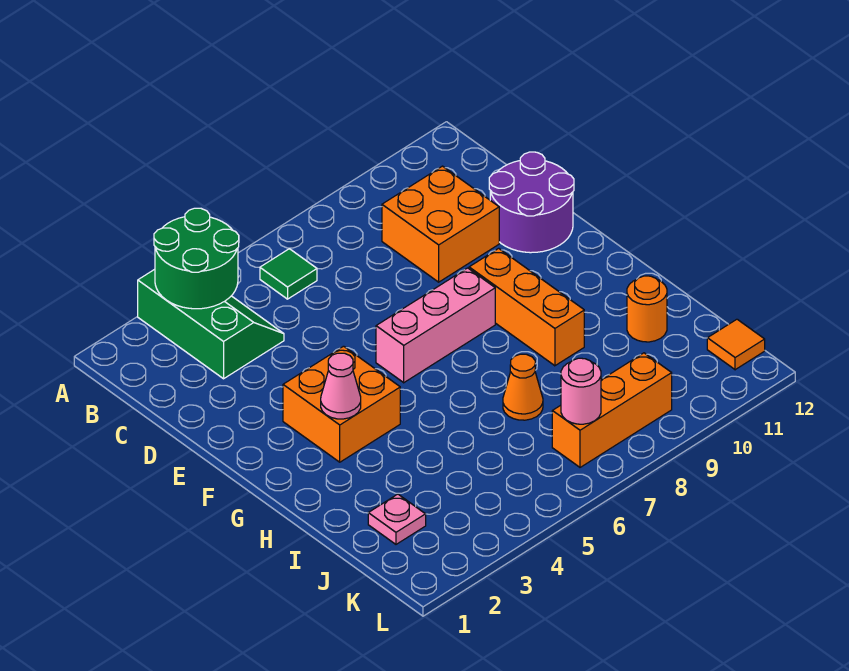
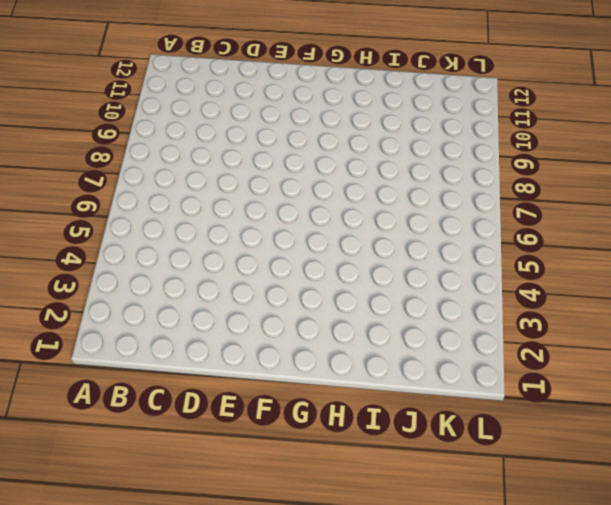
none -> green 2x3 slope [138,269,284,379]
none -> green 1x1 tile [260,249,317,299]
none -> orange 2x2 brick [382,166,499,282]

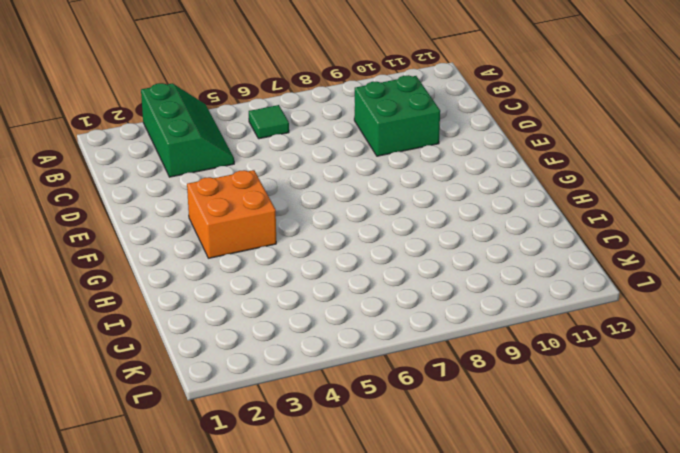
green 2x2 brick [354,75,440,156] -> orange 2x2 brick [382,166,499,282]
none -> purple 2x2 round brick [489,152,574,253]
none -> pink 1x3 brick [376,268,495,383]
none -> orange 1x3 brick [469,248,584,366]

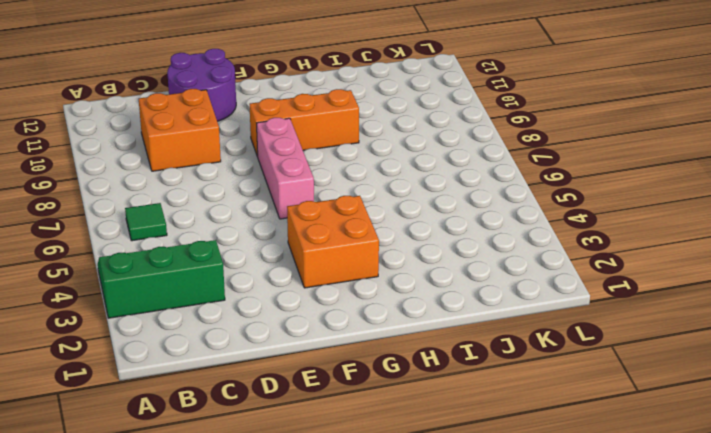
none -> orange 1x1 cone [503,354,543,420]
none -> orange 1x1 round brick [627,276,667,342]
none -> pink 1x1 plate [368,494,426,544]

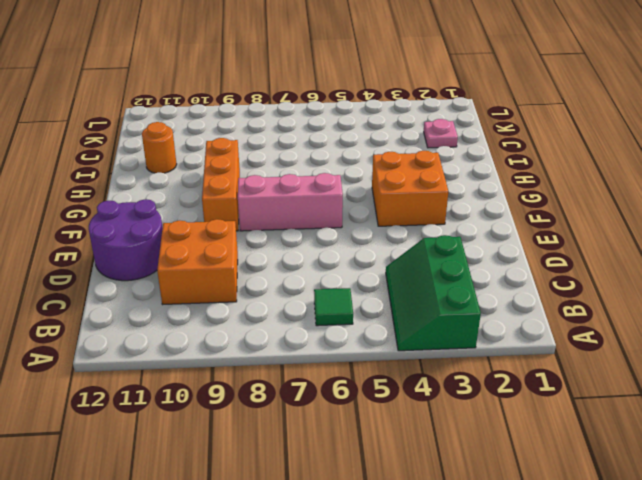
none -> orange 1x1 cone [503,354,543,420]
none -> orange 1x3 brick [552,353,672,467]
none -> orange 1x1 tile [707,319,765,370]

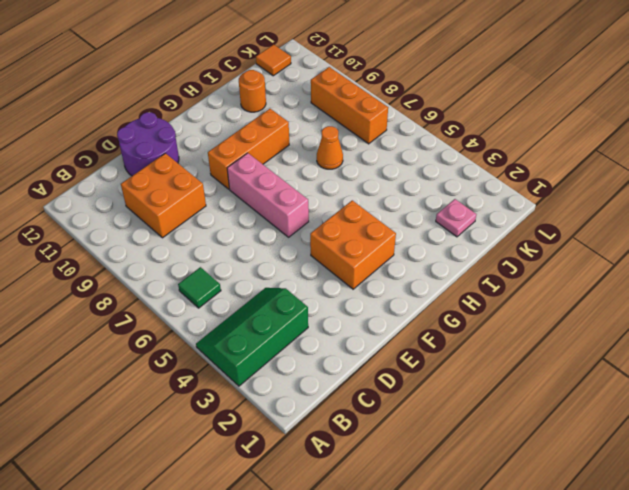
none -> green 2x2 round brick [154,208,239,309]
none -> pink 1x1 cone [321,353,361,419]
none -> pink 1x1 round brick [561,358,601,424]

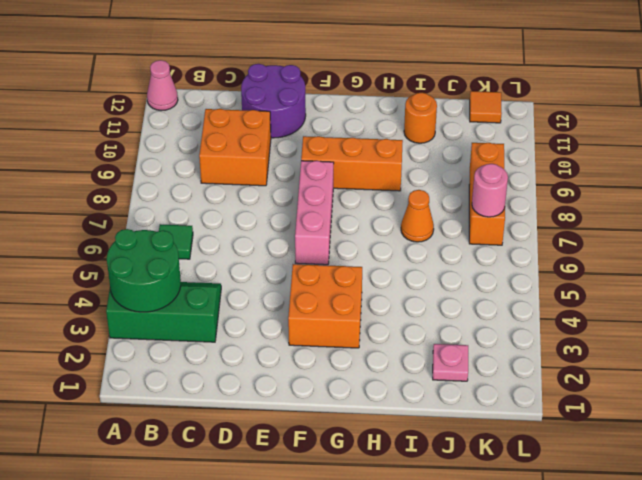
pink 1x1 cone [147,60,178,111] -> pink 1x1 cone moved to [321,353,361,419]

